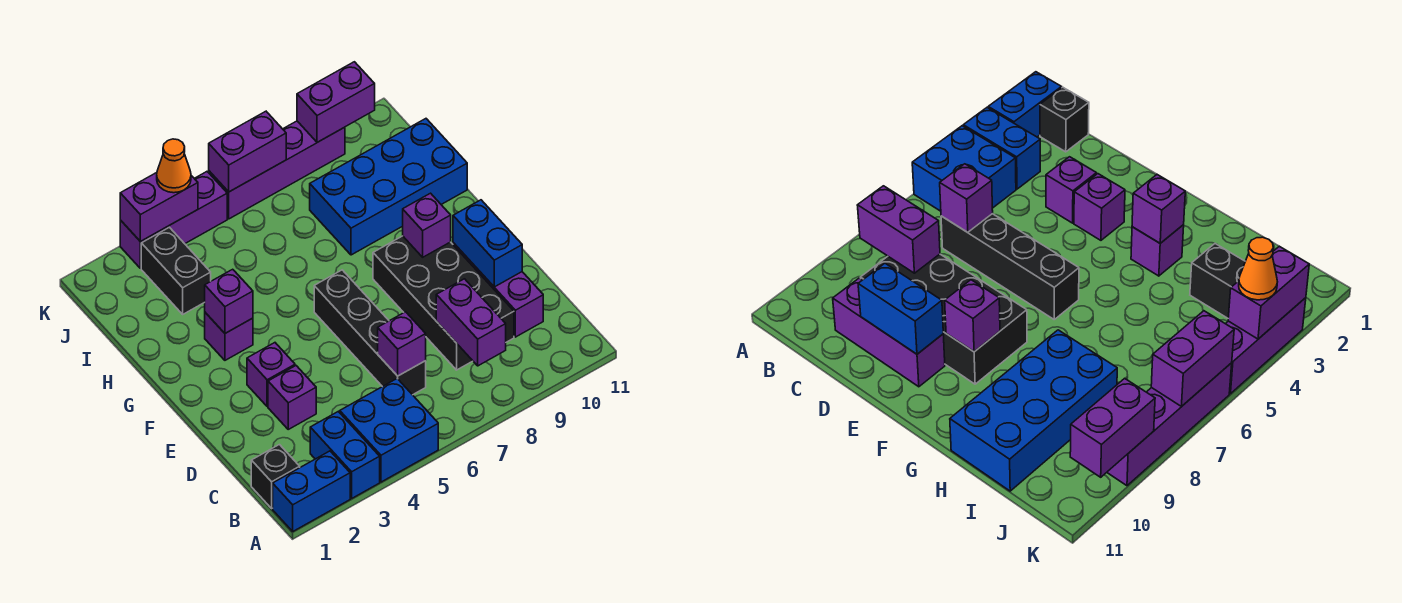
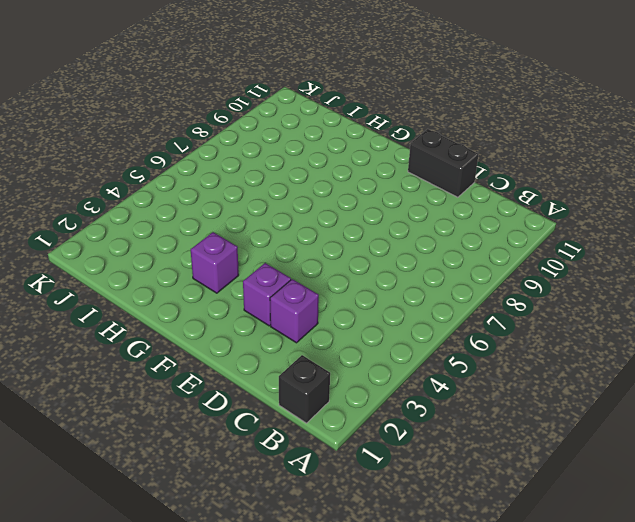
black 1x2 brick [408,129,479,197] -> black 1x2 brick moved to [141,227,211,314]
none -> blue 1x2 brick [273,451,350,531]
none -> blue 1x2 brick [310,411,380,498]
none -> blue 2x2 brick [340,379,438,482]

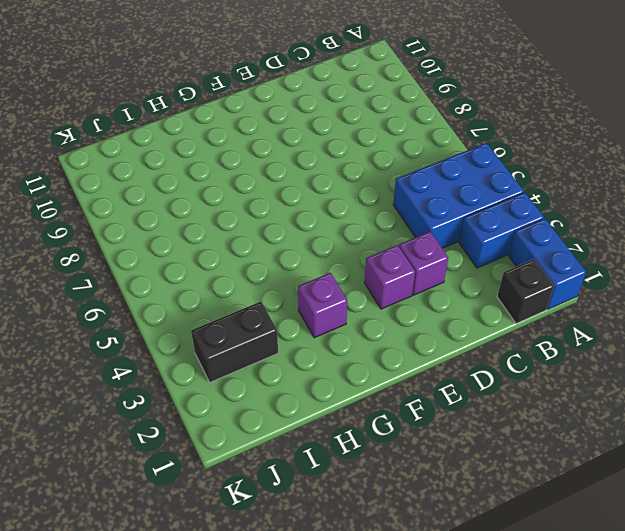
blue 2x3 brick [393,143,524,248] -> blue 2x2 brick [340,379,438,482]
none -> black 1x4 brick [314,270,426,395]
none -> black 2x4 brick [373,236,514,370]
none -> purple 1x3 brick [453,243,543,337]

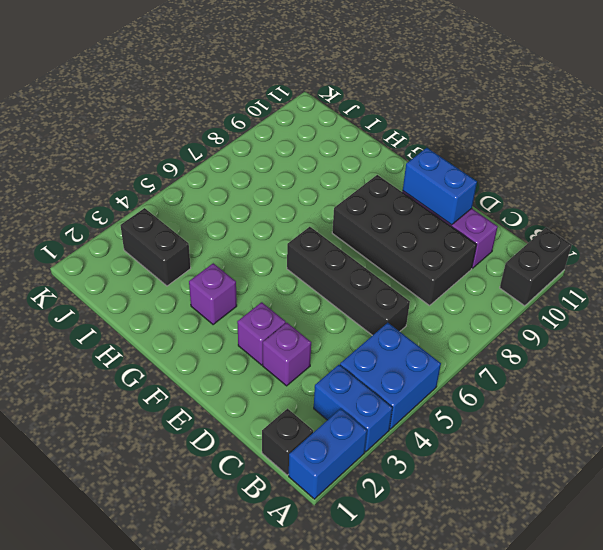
black 1x2 brick [500,228,572,306] -> none
none -> blue 2x4 brick [310,119,467,255]
none -> purple 1x3 brick [120,172,227,268]
none -> purple 1x4 brick [209,121,345,219]

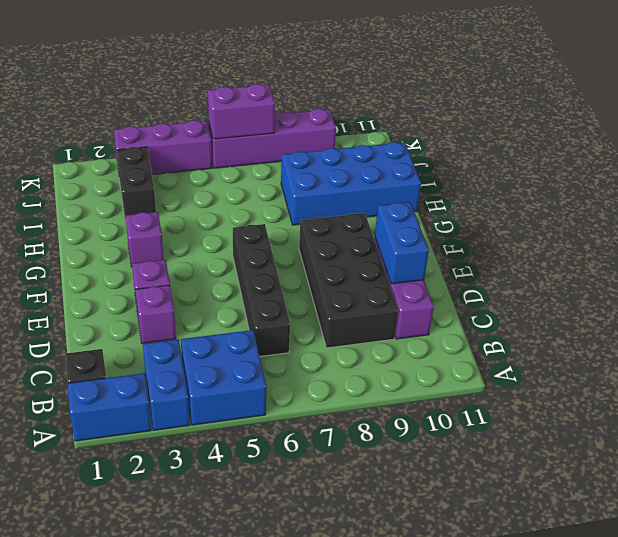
none -> purple 1x2 brick [436,279,506,366]
none -> purple 1x1 brick [378,312,426,376]
none -> purple 1x1 brick [403,193,451,257]

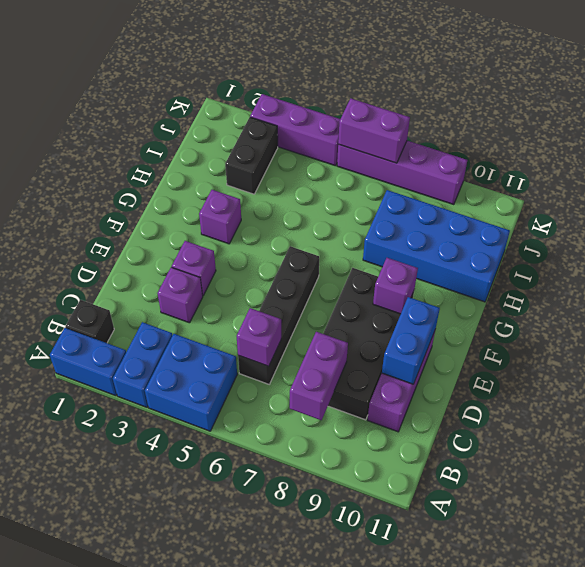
none -> purple 1x1 brick [205,269,253,333]
none -> purple 1x2 brick [120,173,198,242]
none -> purple 1x2 brick [297,62,375,142]

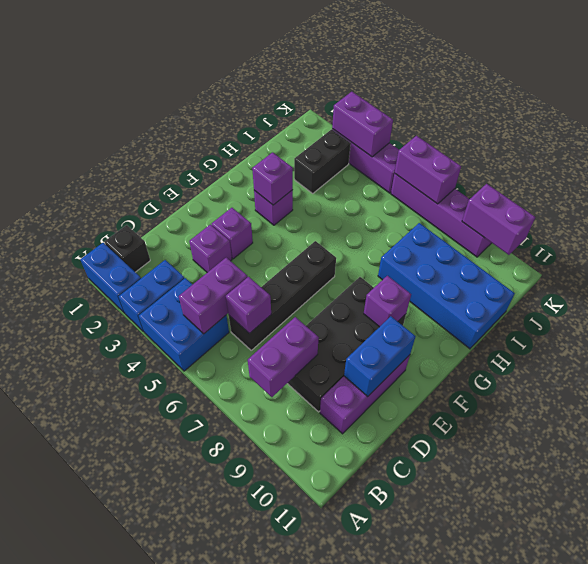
purple 1x2 brick [179,258,247,334] -> none
none -> orange 1x1 cone [157,139,191,193]

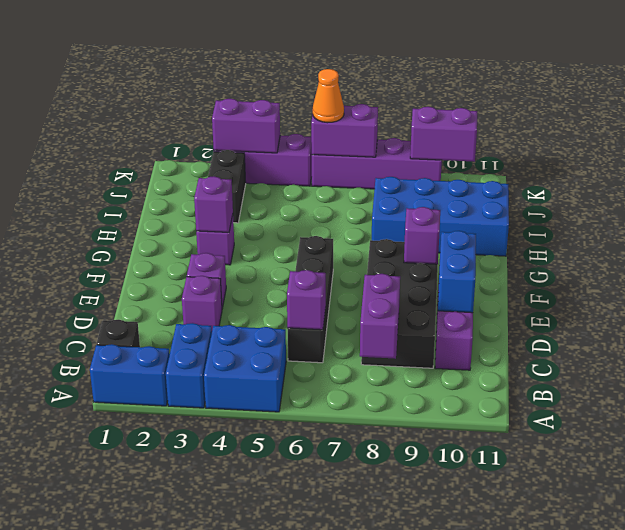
orange 1x1 cone [313,69,344,123] -> orange 1x1 cone moved to [157,139,191,193]

